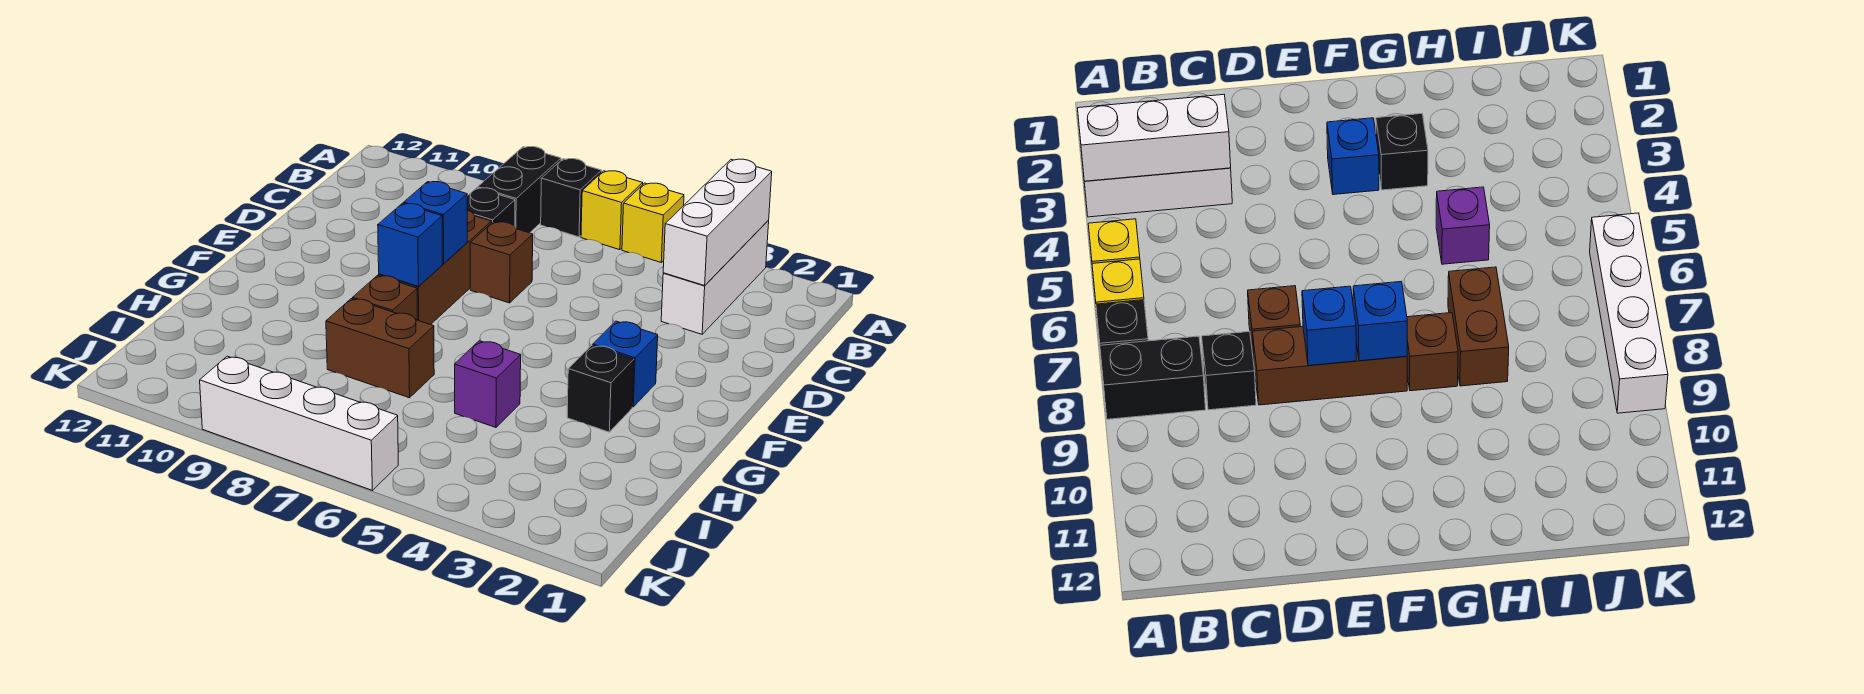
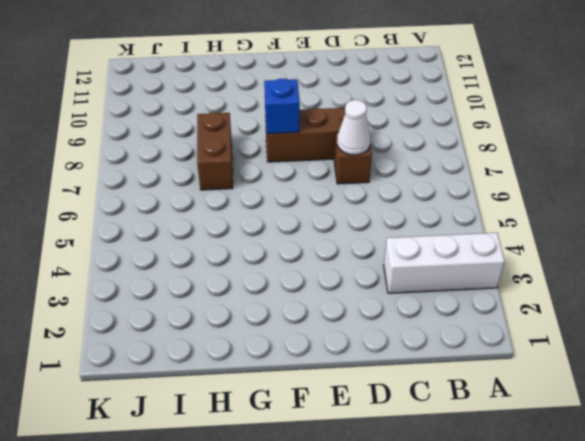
white 1x1 cone [337,100,371,155] -> none
none -> yellow 1x1 brick [622,183,684,262]
none -> yellow 1x1 brick [581,171,643,250]
none -> black 1x1 brick [541,159,602,237]

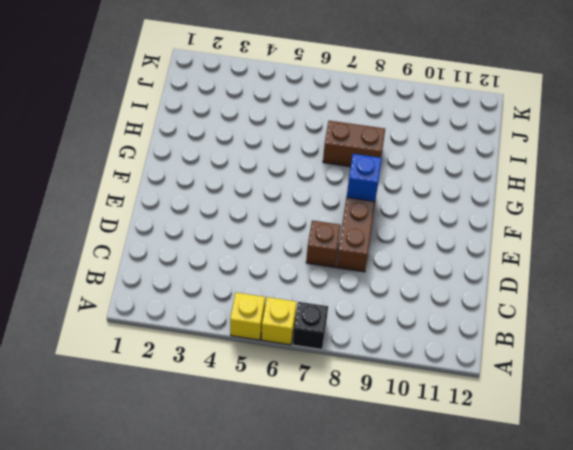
none -> white 1x3 brick [661,220,769,334]
none -> black 1x2 brick [478,147,561,233]
none -> black 1x1 brick [467,188,515,226]

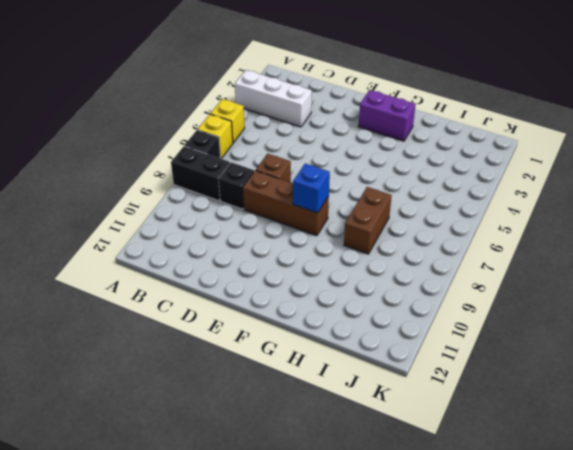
purple 1x2 brick [358,90,415,141] -> none
none -> blue 1x1 brick [593,321,658,407]
none -> black 1x1 brick [567,345,634,432]
none -> brown 1x1 brick [353,275,418,320]

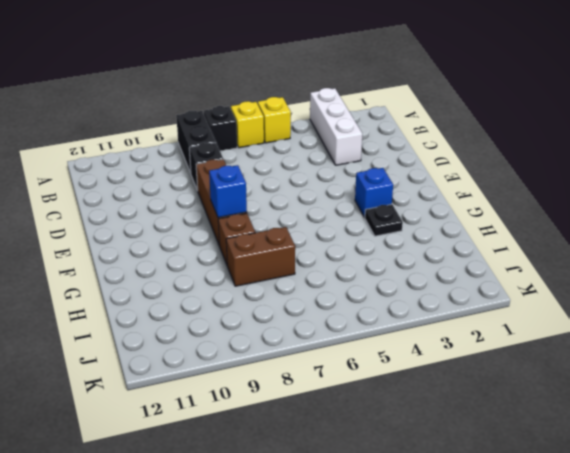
black 1x1 plate [365,204,403,236] -> black 1x1 brick [567,345,634,432]
none -> brown 1x1 brick [470,222,533,303]
none -> purple 1x1 brick [455,341,521,427]
none -> white 1x4 brick [200,356,398,490]

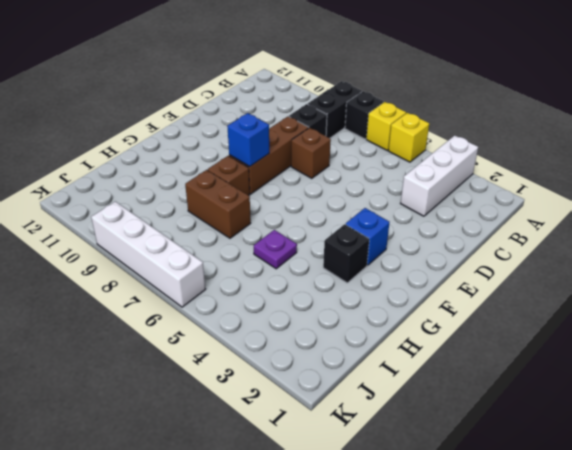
purple 1x1 plate [254,230,297,269] -> purple 1x1 brick [455,341,521,427]
none -> white 1x3 brick [663,159,772,286]
none -> blue 1x1 brick [404,182,467,264]

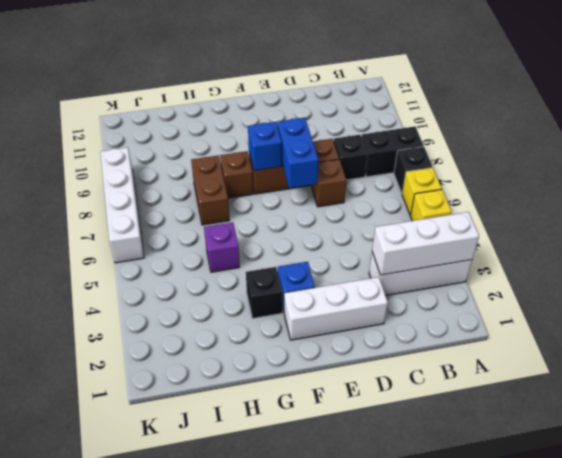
white 1x3 brick [284,277,388,340] -> none
blue 1x2 brick [277,118,318,188] -> blue 1x1 brick [404,182,467,264]

